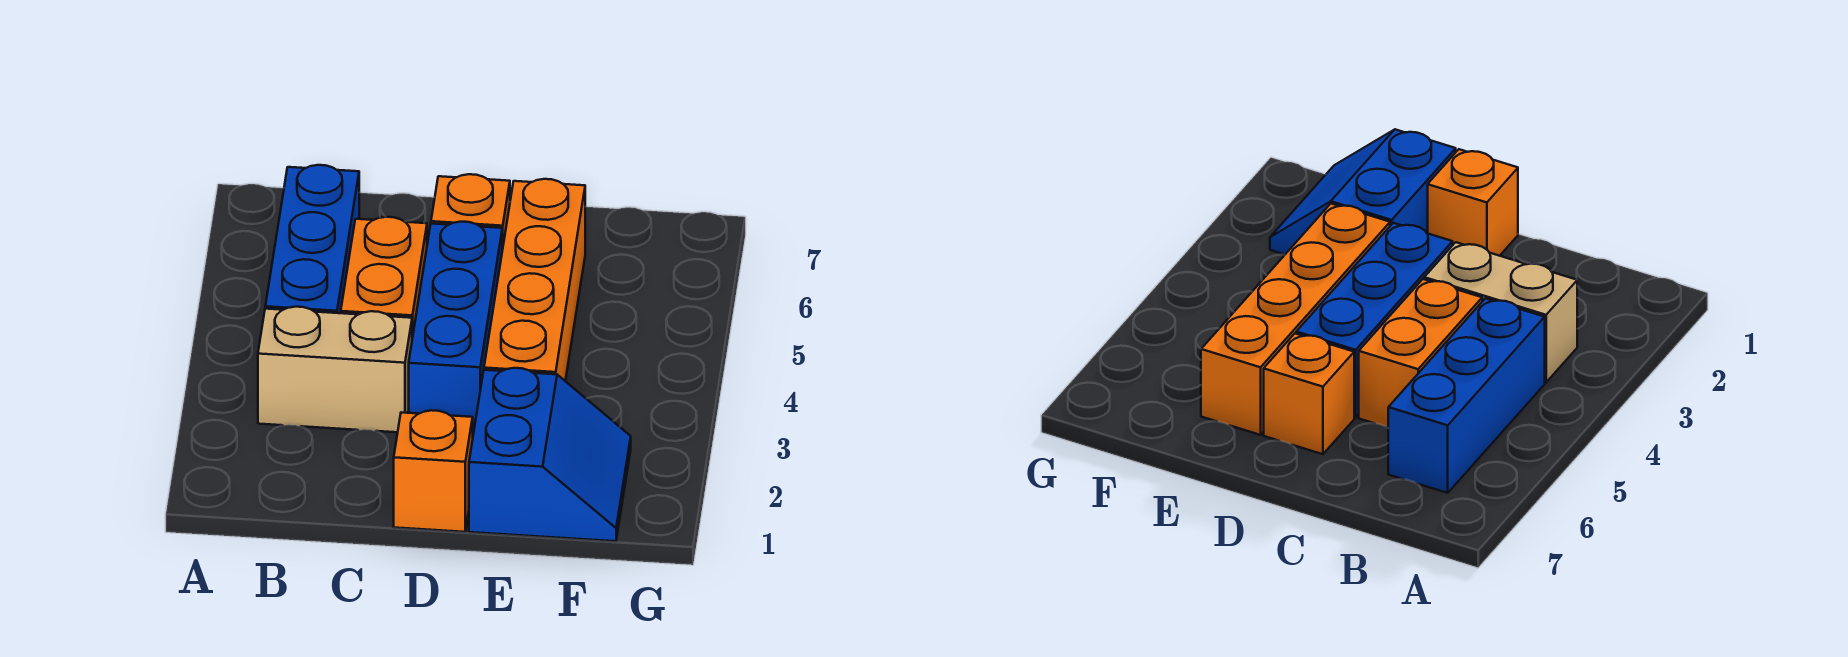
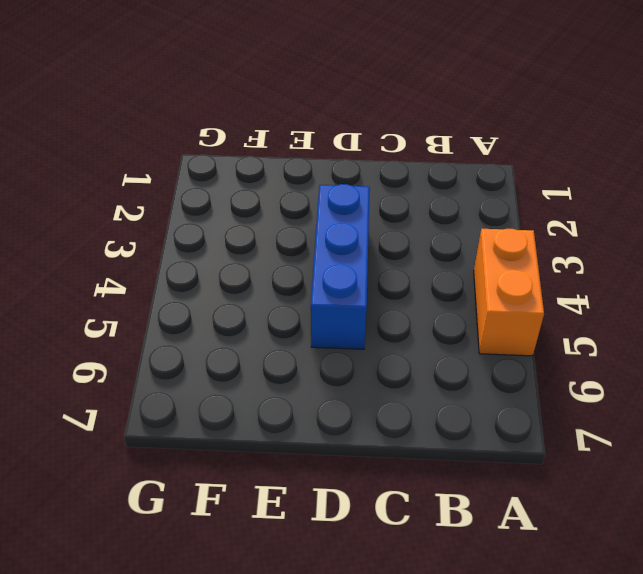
orange 1x2 brick [474,229,544,356] -> orange 1x2 brick moved to [341,217,427,339]
none -> tan 1x2 brick [258,307,412,432]
none -> blue 1x3 brick [265,165,359,313]

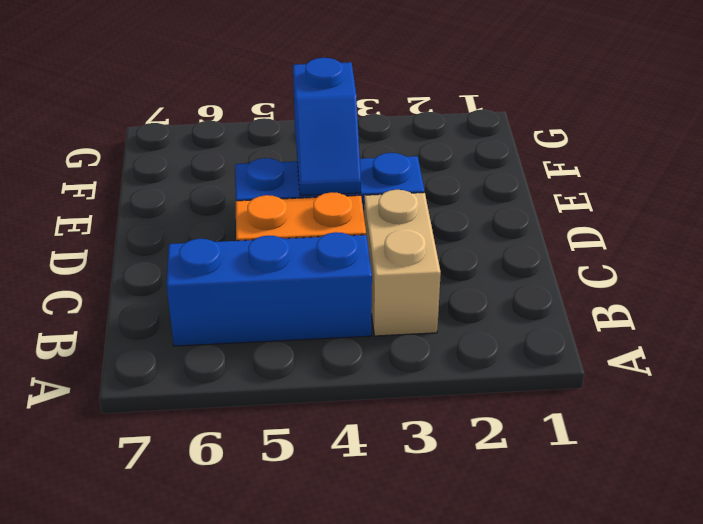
blue 1x2 slope [293,58,361,196] -> none
none -> orange 1x1 brick [394,410,473,532]
none -> orange 1x1 brick [431,174,510,250]

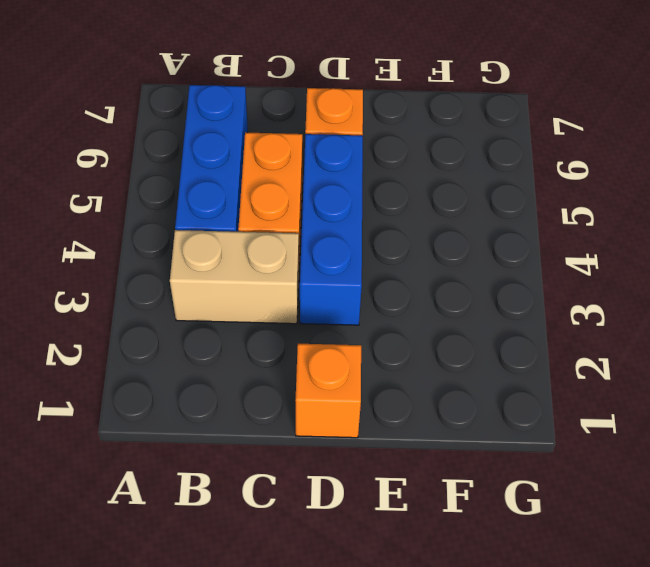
none -> blue 2x2 slope [469,368,631,541]
none -> orange 1x4 brick [484,179,585,381]

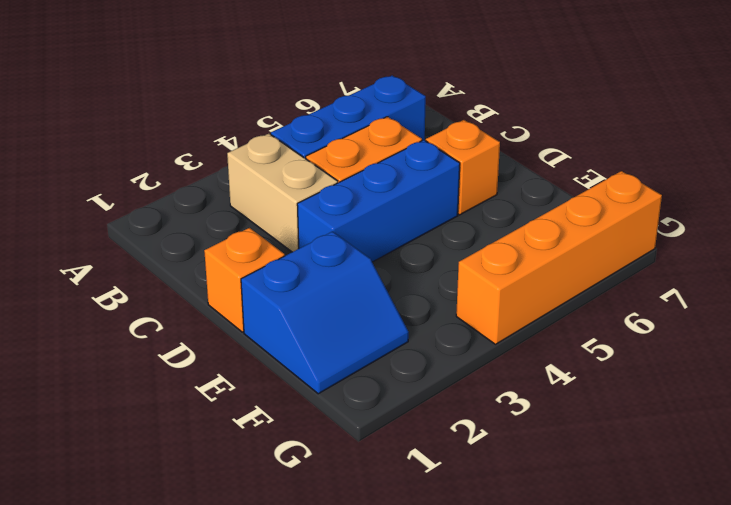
orange 1x4 brick [456,171,662,344] -> orange 1x4 brick moved to [484,179,585,381]

